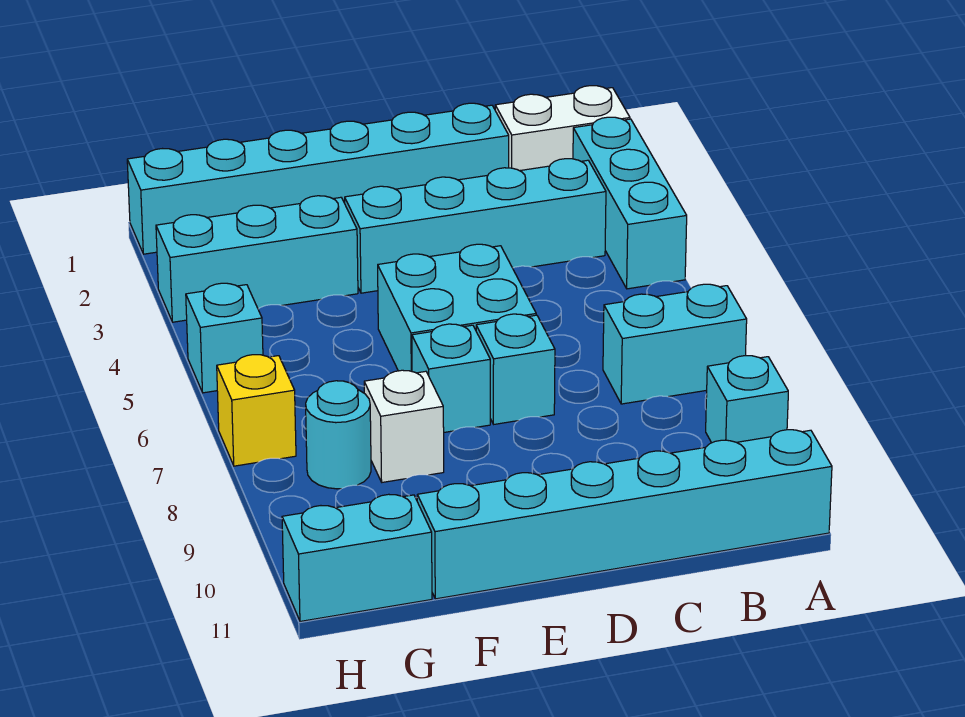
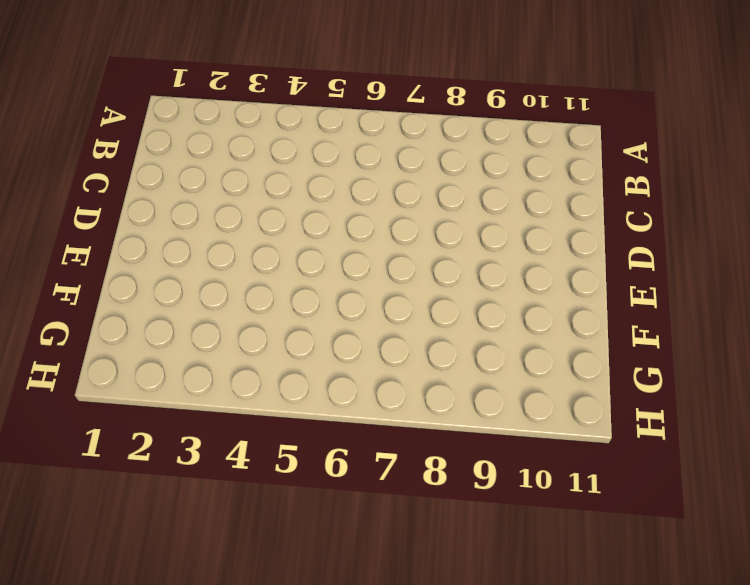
none -> white 1x2 brick [495,86,630,171]
none -> cyan 1x3 brick [573,117,687,289]
none -> cyan 1x2 brick [603,284,747,404]

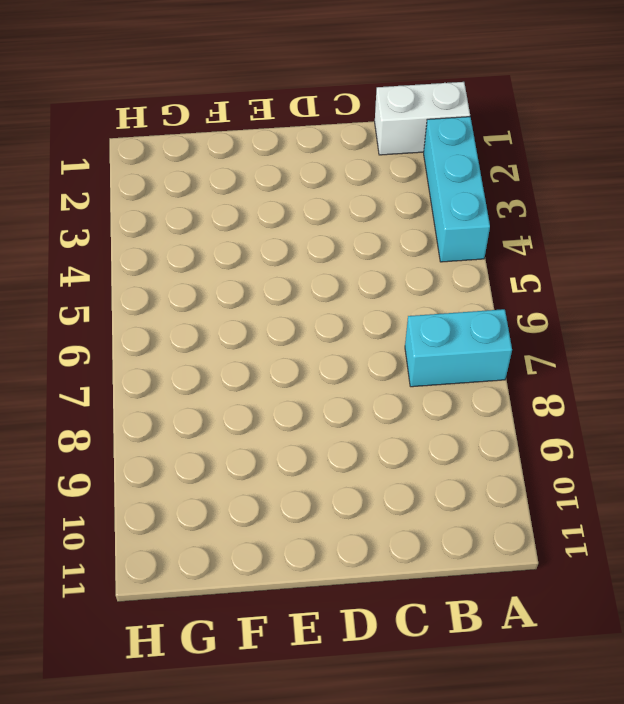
none -> cyan 1x1 brick [706,356,788,443]
none -> cyan 1x6 brick [417,430,832,599]
none -> cyan 1x4 brick [345,159,606,293]

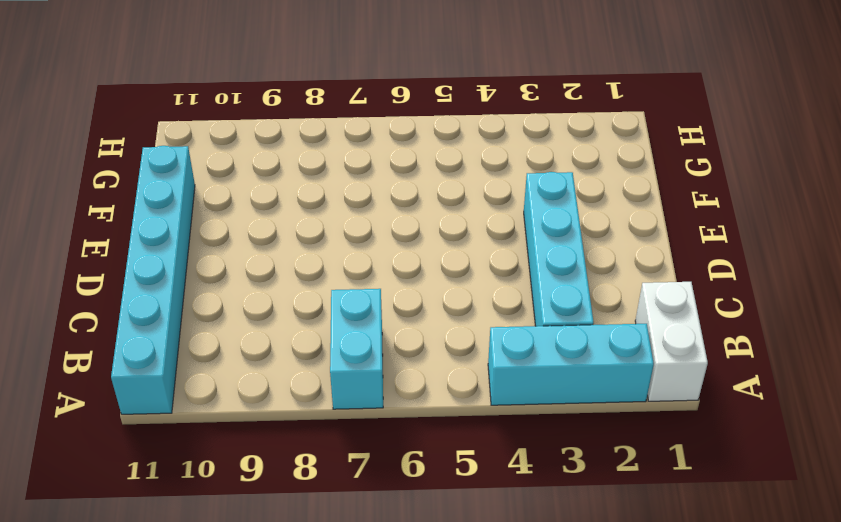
none -> cyan 1x1 brick [706,356,788,443]
none -> cyan 1x6 brick [127,103,509,254]
none -> cyan 2x2 brick [378,244,536,371]

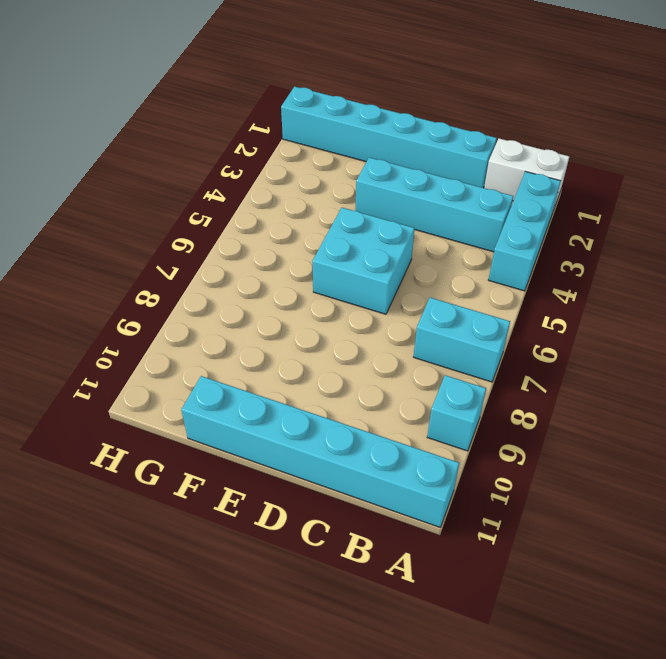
none -> cyan 1x1 brick [476,314,555,424]
none -> cyan 1x1 brick [412,324,490,432]
none -> cyan 1x3 brick [156,196,358,322]

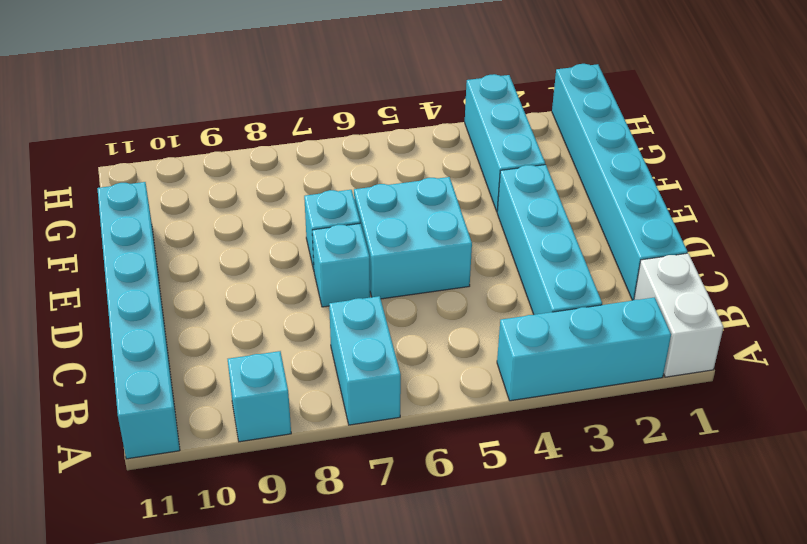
none -> white 1x1 brick [364,370,444,482]
none -> cyan 1x1 round brick [306,381,371,489]
none -> cyan 1x2 brick [282,494,432,621]

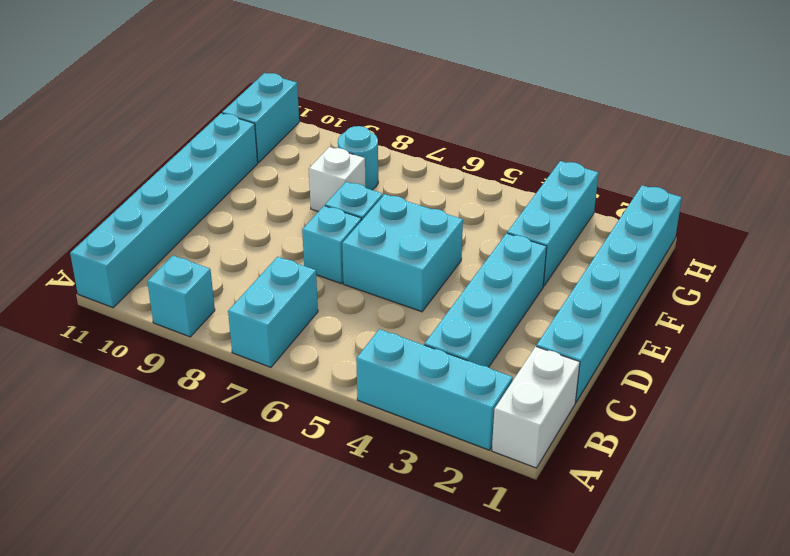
none -> cyan 1x1 brick [186,283,263,393]
none -> yellow 1x1 brick [217,355,296,466]

